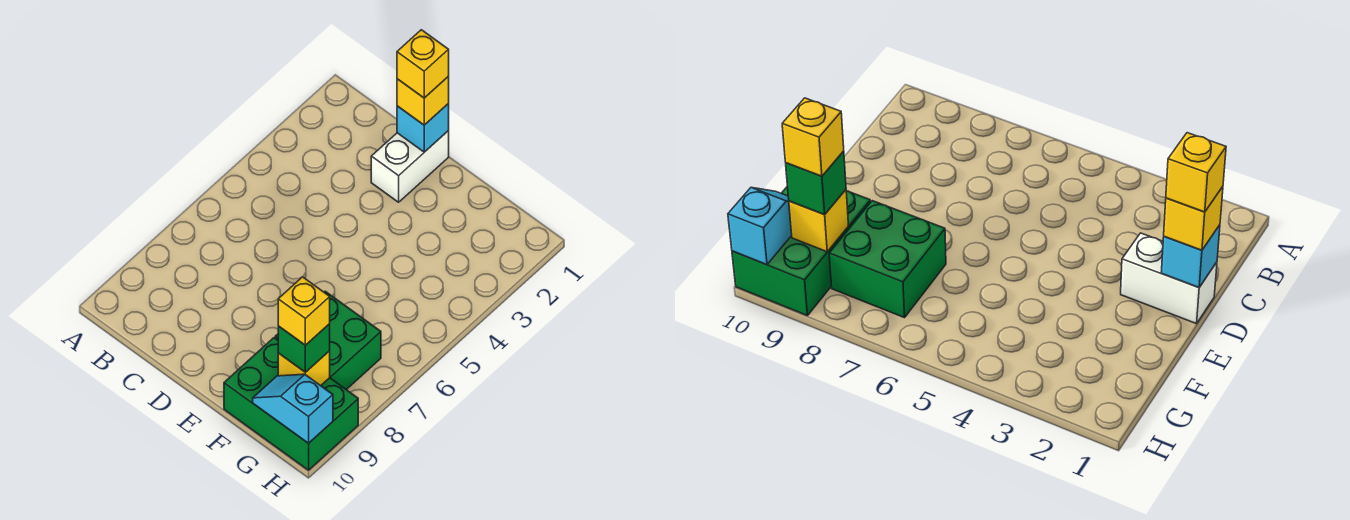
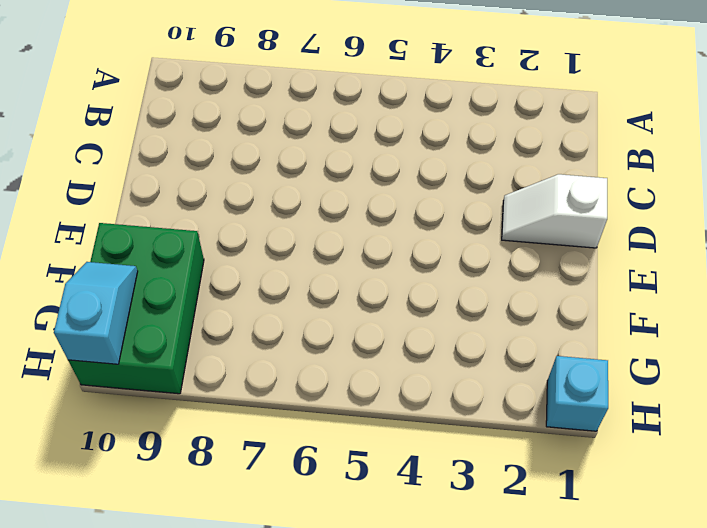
white 1x2 slope [502,174,607,248] -> white 1x2 brick [371,131,449,202]
cyan 1x1 brick [546,356,608,431] -> cyan 1x1 brick moved to [397,104,449,152]
none -> green 2x2 brick [275,291,381,390]
none -> yellow 1x1 brick [278,351,330,386]

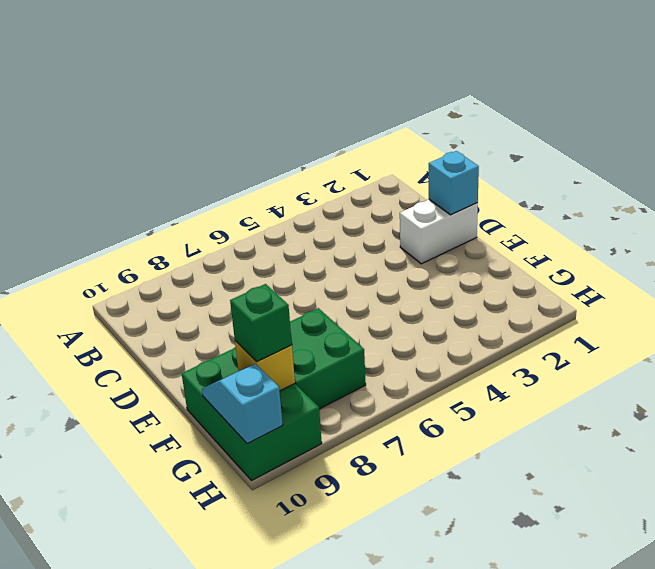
none -> yellow 1x1 brick [397,76,449,125]
none -> yellow 1x1 brick [397,30,449,98]

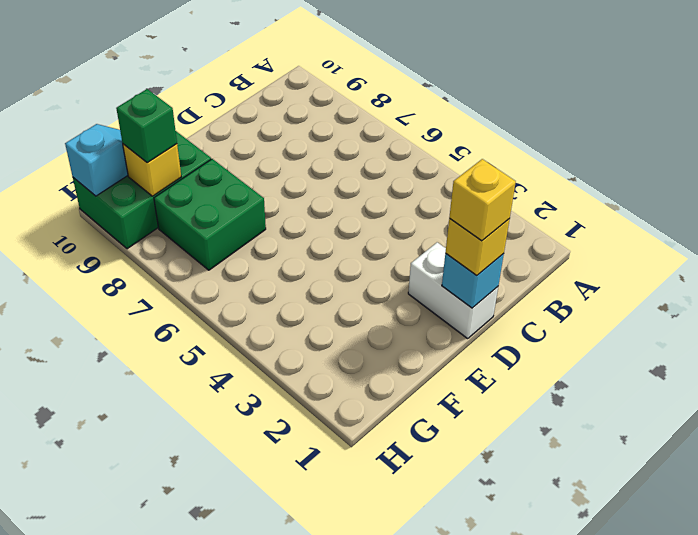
none -> yellow 1x1 brick [278,277,330,345]

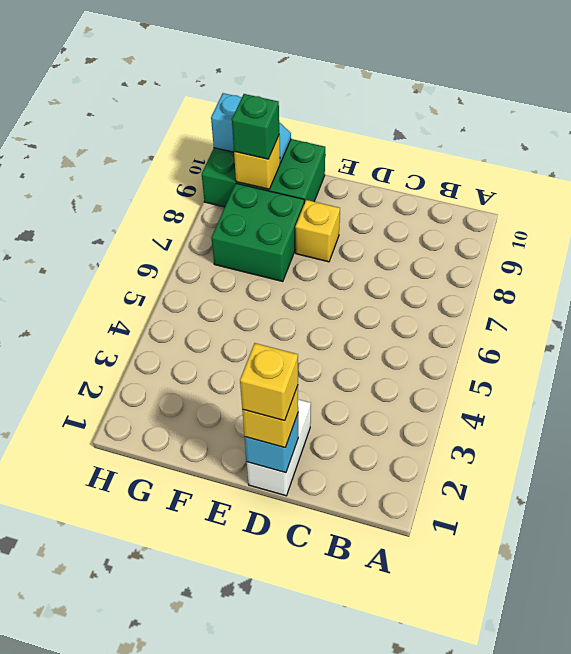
yellow 1x1 brick [295,200,340,262] -> yellow 1x1 brick moved to [278,277,330,345]

